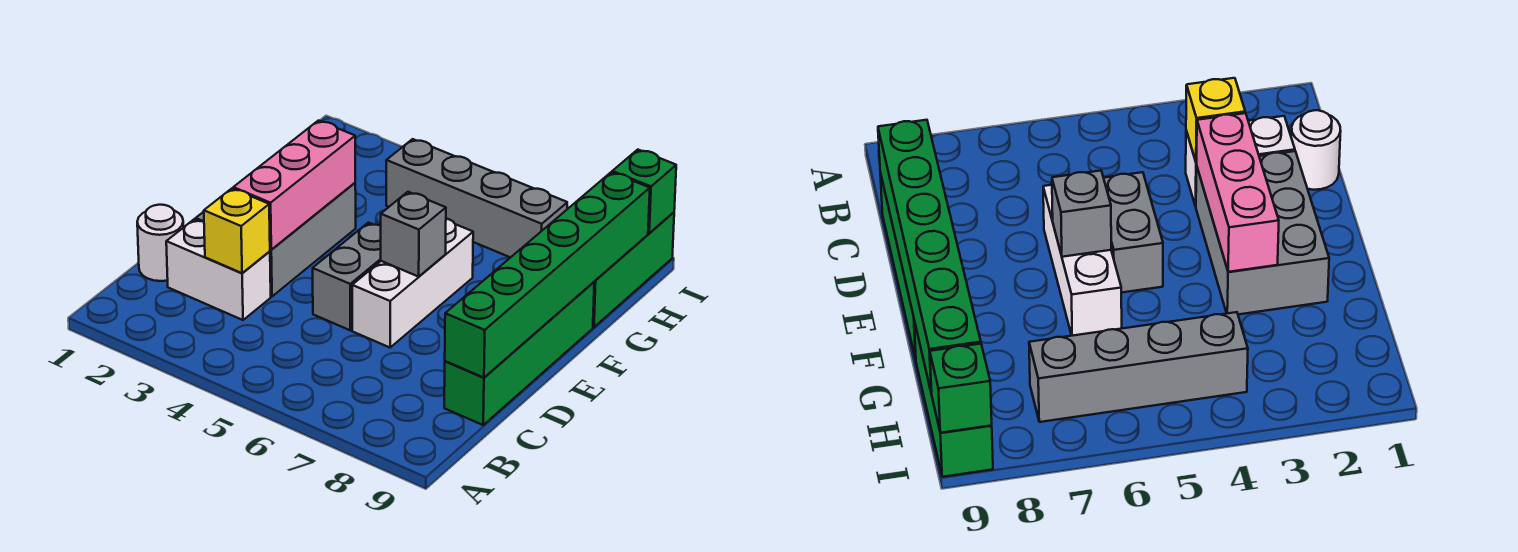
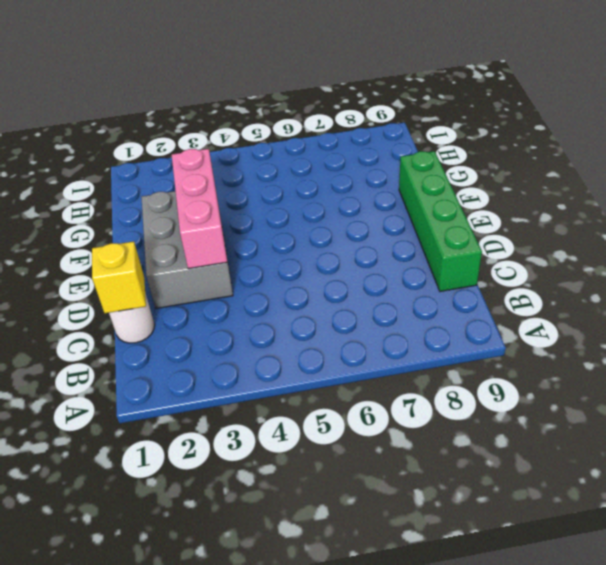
yellow 1x1 brick [92,241,146,313] -> yellow 1x1 brick moved to [204,188,270,273]
none -> white 1x2 brick [166,219,271,320]
none -> grey 1x2 brick [313,223,381,330]
none -> white 1x3 brick [352,219,473,348]

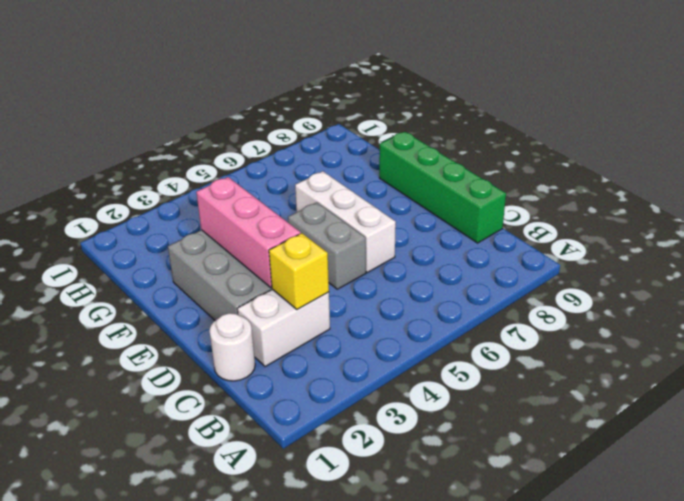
none -> green 1x3 brick [593,212,674,327]
none -> grey 1x4 brick [386,139,567,258]
none -> green 1x6 brick [445,172,650,378]

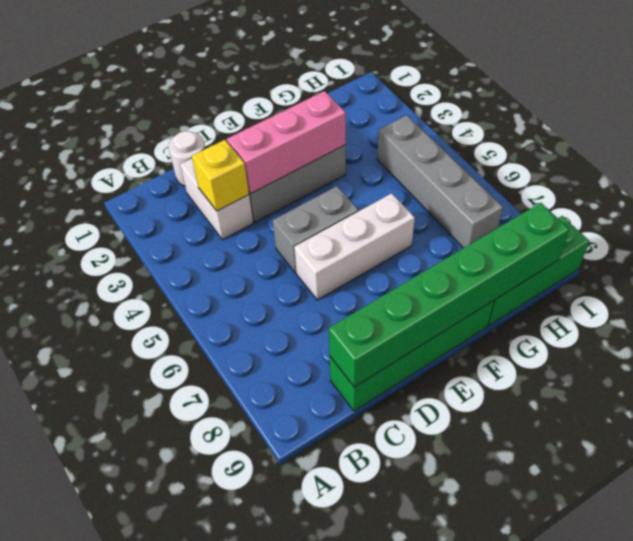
none -> grey 1x1 brick [381,192,446,277]
none -> green 1x1 brick [612,150,676,233]

